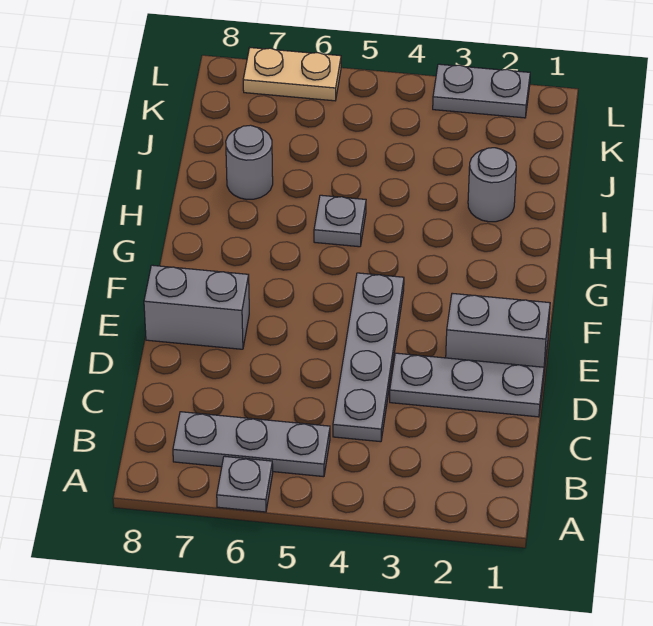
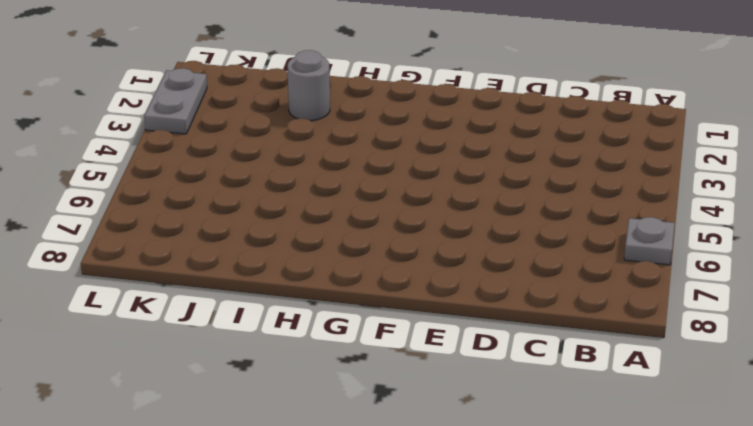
none -> grey 1x3 plate [173,412,330,477]
none -> grey 1x4 plate [333,273,404,442]

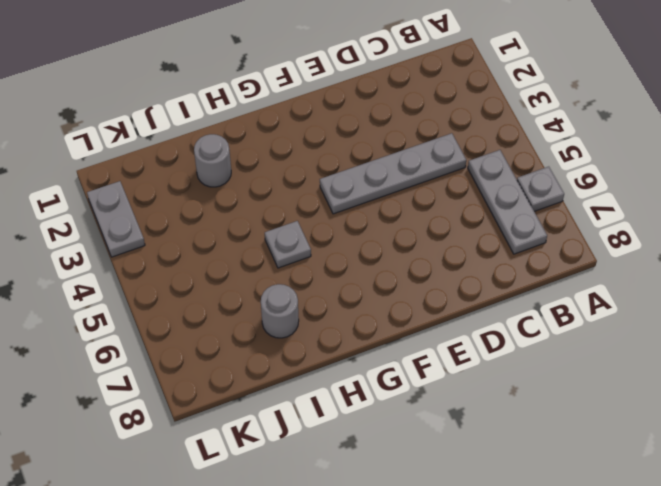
none -> grey 1x3 plate [390,353,544,417]
none -> grey 1x2 brick [446,293,550,378]

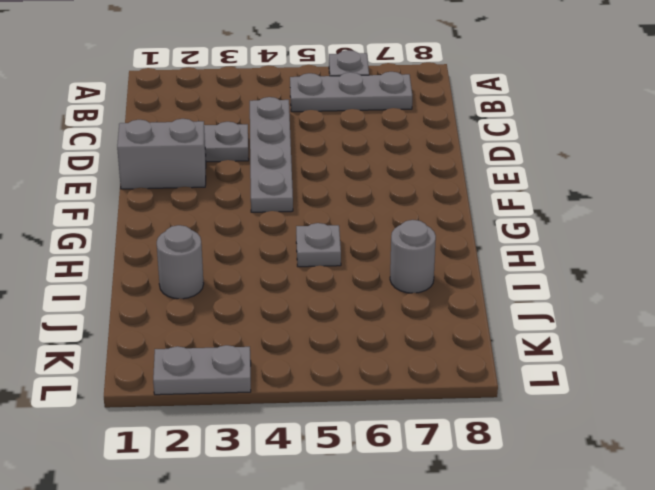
none -> grey 1x2 brick [144,265,249,349]
none -> tan 1x2 plate [243,48,341,101]

